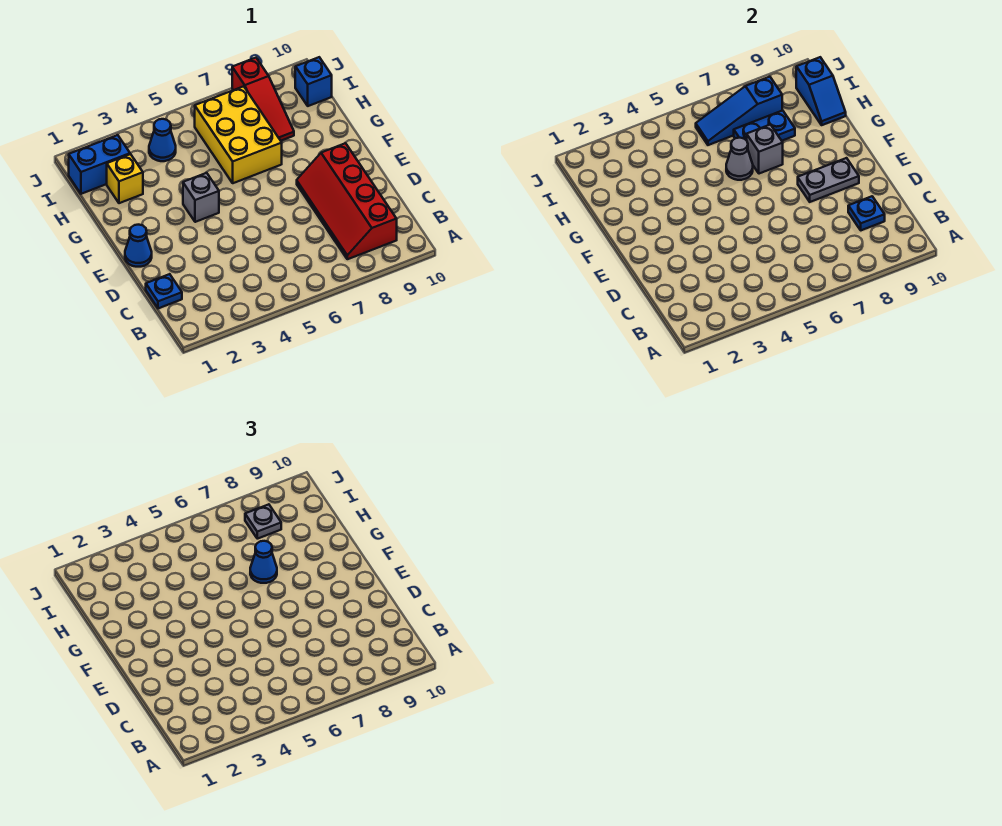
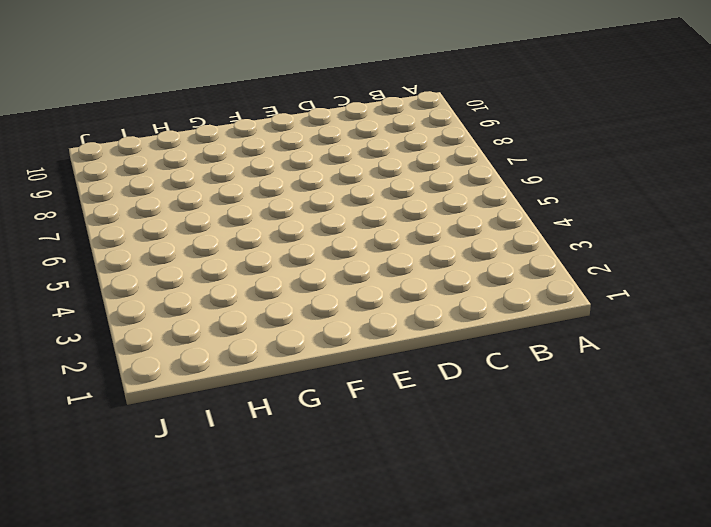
none -> red 2x4 slope [297,143,397,259]
none -> blue 1x1 plate [146,274,182,308]
none -> blue 1x1 cone [125,225,152,267]

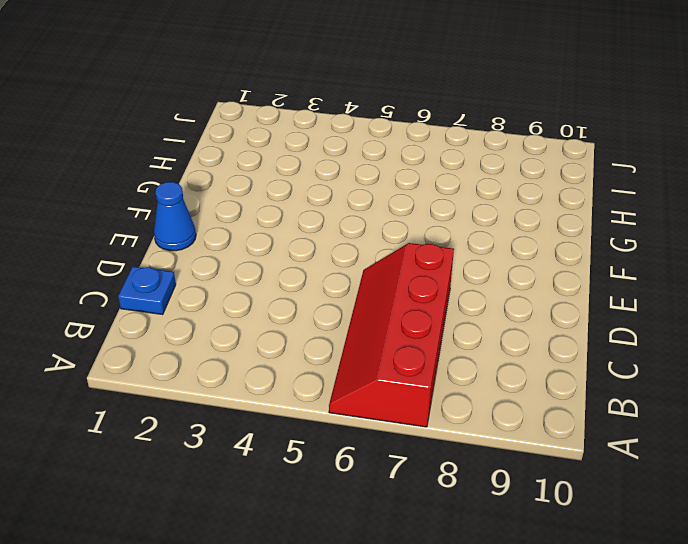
red 2x4 slope [329,243,454,427] -> red 2x4 slope moved to [297,143,397,259]
none -> grey 1x1 brick [183,173,219,222]
none -> yellow 2x3 brick [195,86,282,183]
none -> yellow 1x1 brick [107,154,143,203]

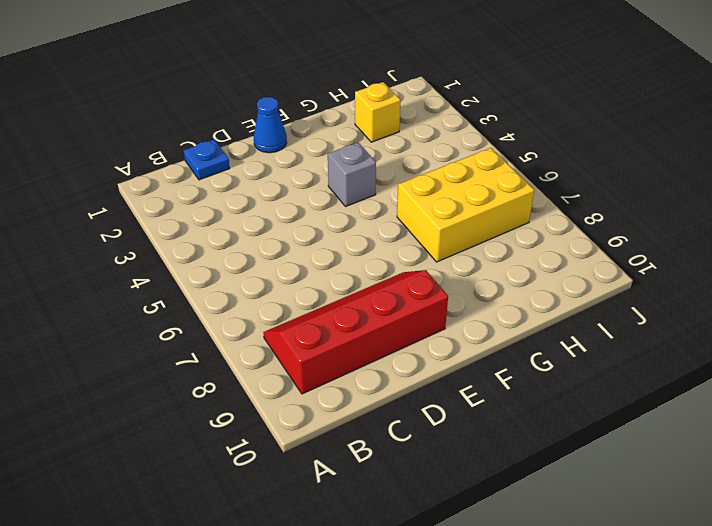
none -> red 1x3 slope [232,58,294,141]
none -> blue 1x2 brick [69,135,130,194]
none -> blue 1x1 cone [149,119,176,161]

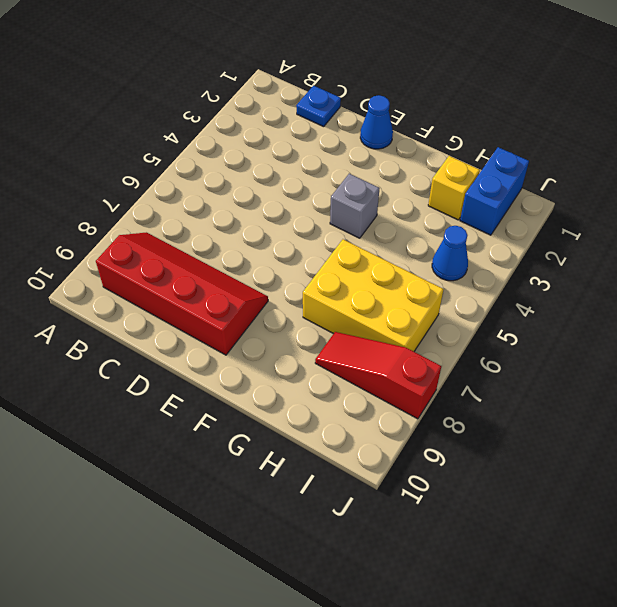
none -> blue 1x1 brick [295,57,332,106]
none -> blue 1x1 plate [848,196,885,230]
none -> grey 1x2 plate [798,158,859,202]

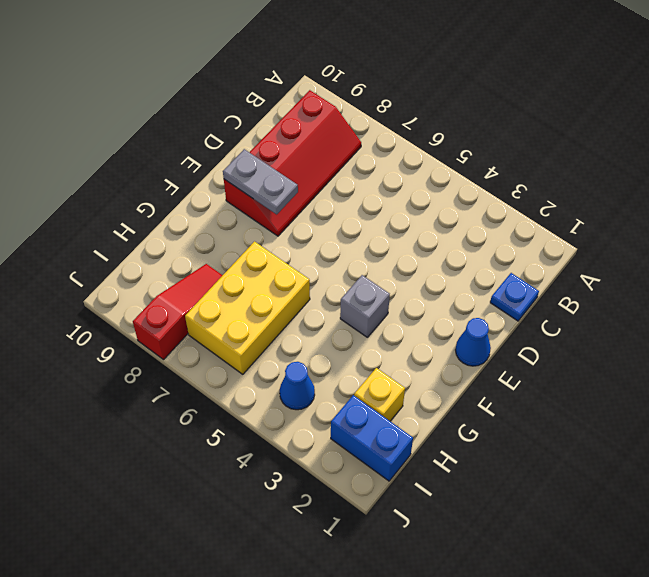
none -> blue 1x1 brick [295,57,332,106]
none -> blue 1x1 plate [848,196,885,230]
none -> grey 1x1 cone [726,138,753,180]

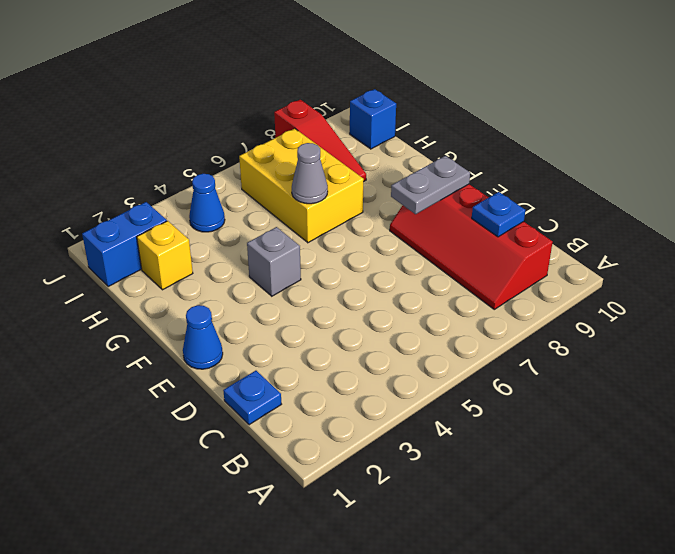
none -> grey 1x1 brick [747,124,783,174]
none -> blue 1x2 plate [734,110,795,141]
none -> blue 1x2 slope [796,57,846,125]

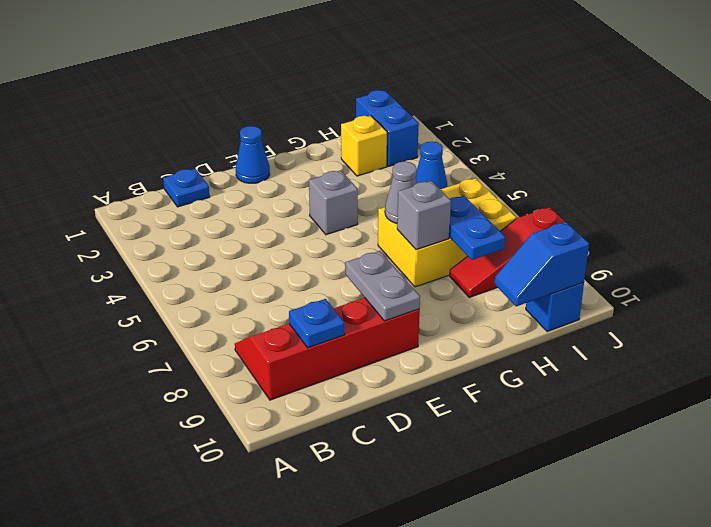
none -> blue 1x3 slope [696,77,782,145]
none -> blue 1x1 cone [250,541,277,583]
none -> grey 1x1 plate [245,504,281,539]

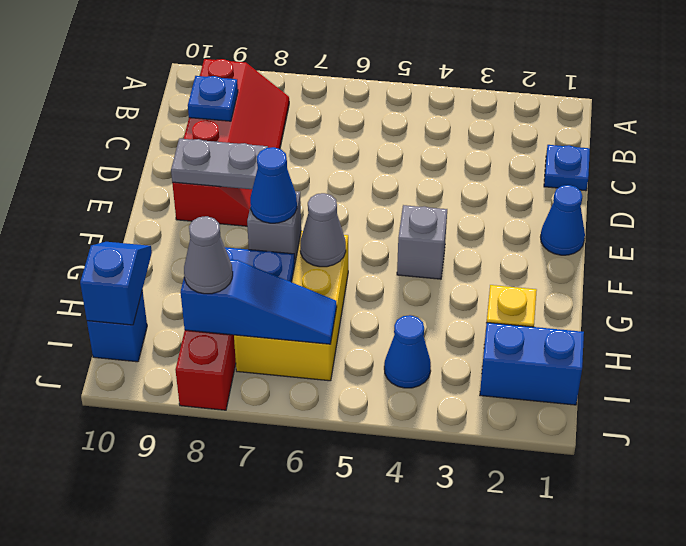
grey 1x1 cone [184,216,233,294] -> grey 1x1 plate [245,504,281,539]

